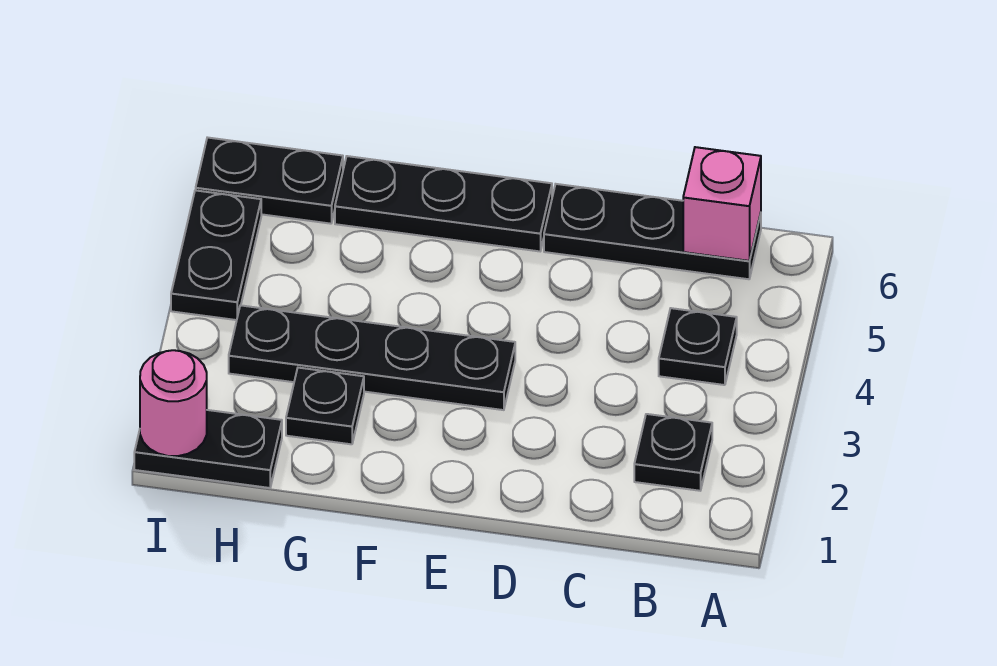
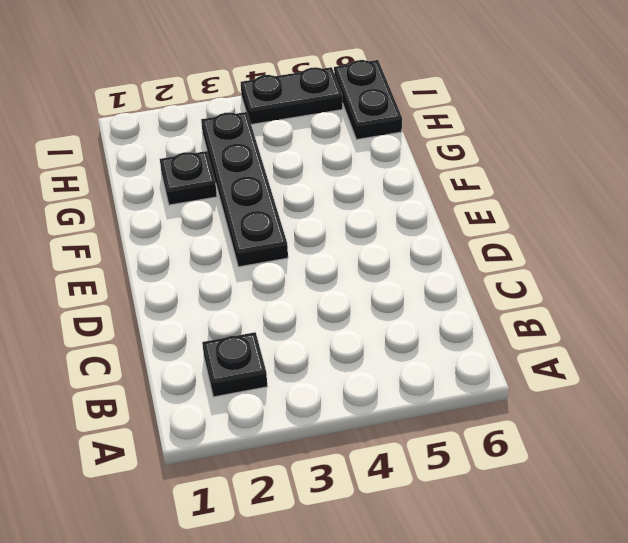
none -> black 1x1 plate [659,308,737,385]
none -> black 1x3 plate [544,184,761,279]

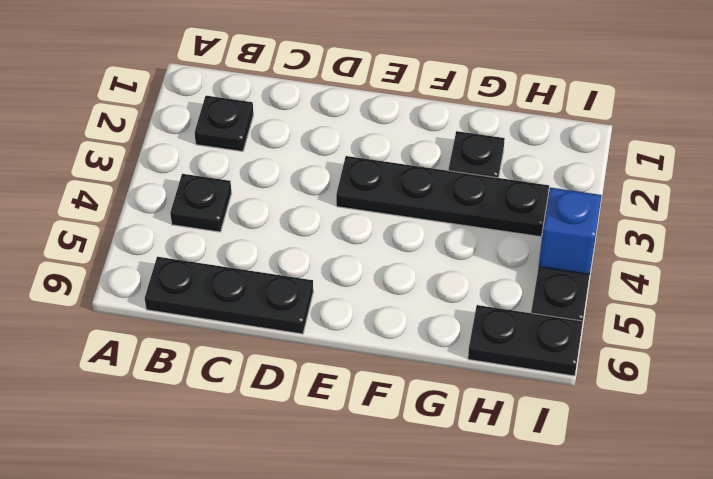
blue 1x1 brick [539,188,602,274] -> none
none -> black 1x3 plate [335,156,552,251]
none -> black 1x2 plate [134,410,282,488]

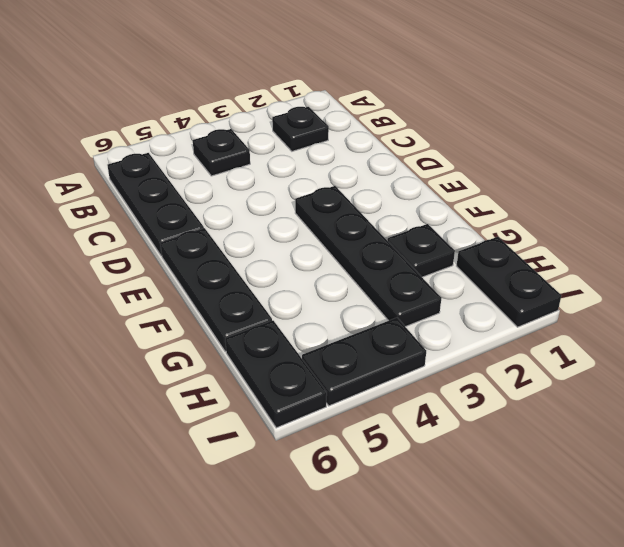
none -> pink 1x1 brick [683,147,761,261]
none -> pink 1x1 round brick [140,350,207,456]

